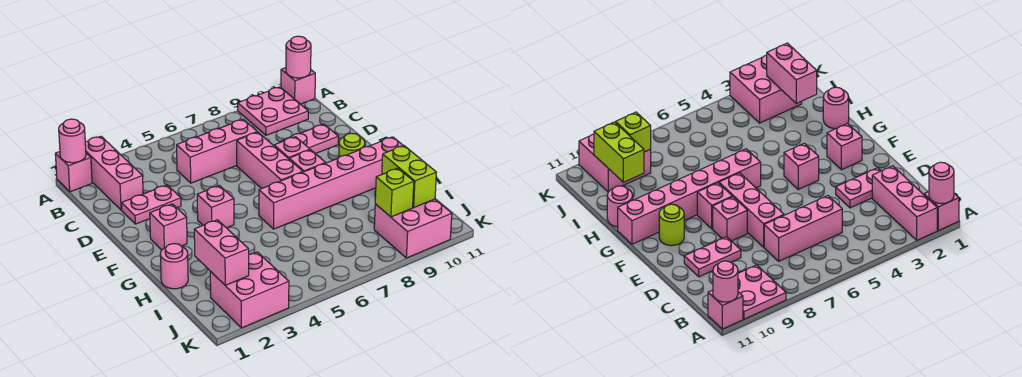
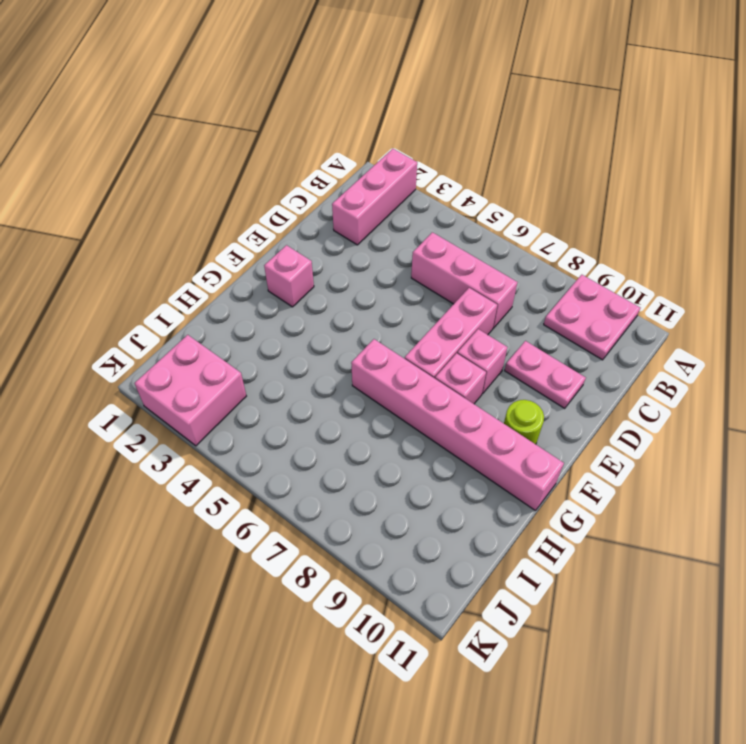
none -> pink 1x1 brick [55,152,92,192]
none -> pink 1x1 brick [281,68,315,104]
none -> pink 1x2 plate [122,185,181,224]

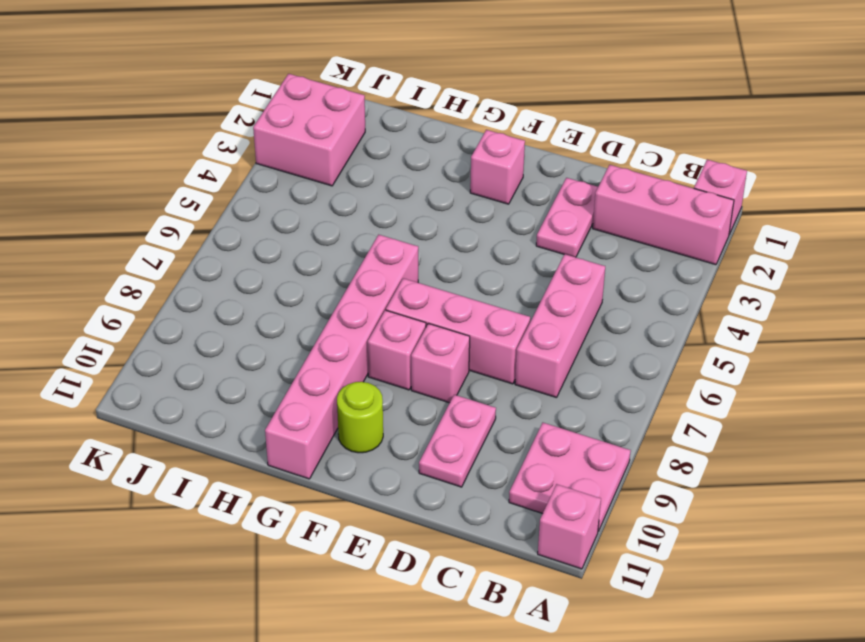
none -> pink 1x1 brick [197,186,234,228]
none -> pink 1x1 round brick [160,244,188,289]
none -> pink 1x1 round brick [607,186,633,227]

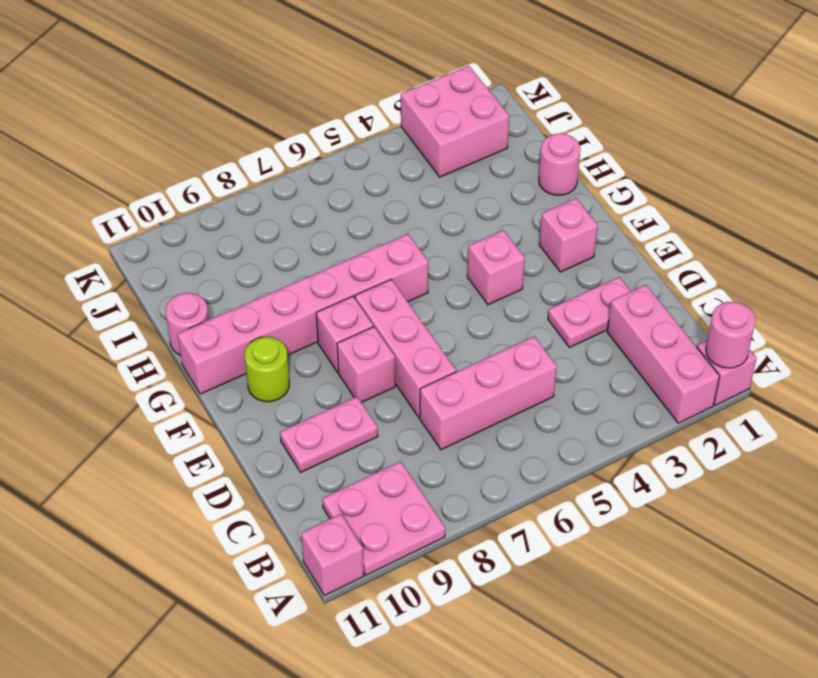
none -> pink 2x2 brick [374,199,452,258]
none -> pink 1x1 round brick [286,36,311,78]
none -> pink 1x2 brick [194,220,249,285]

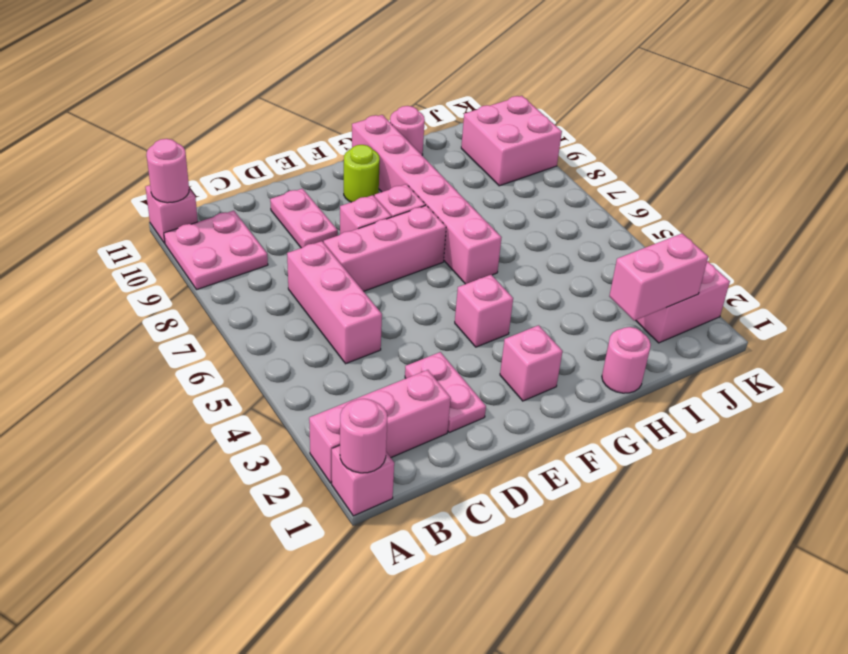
none -> lime 1x2 brick [382,146,436,207]
none -> lime 1x1 brick [375,168,414,217]

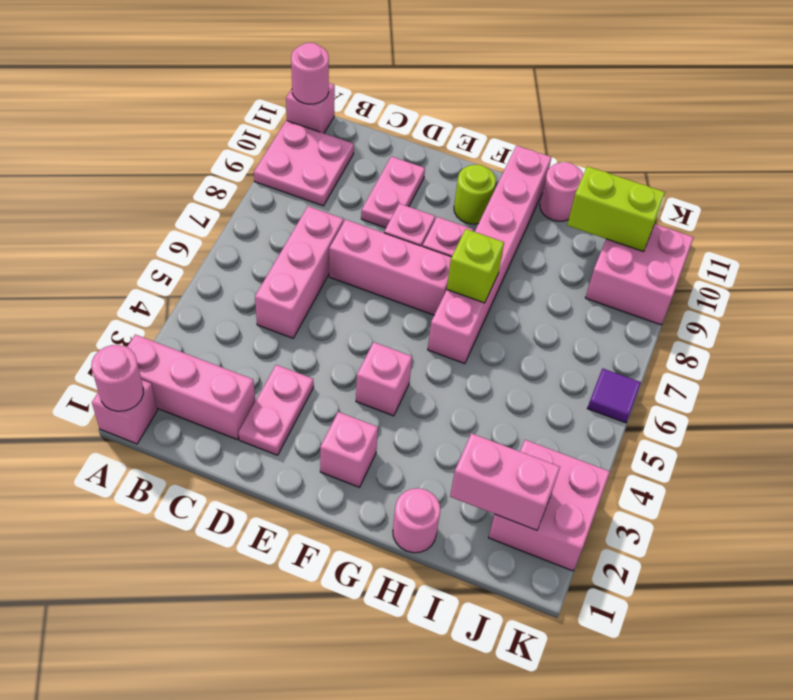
lime 1x1 brick [447,229,504,303] -> lime 1x1 brick moved to [375,168,414,217]
purple 1x1 tile [587,368,641,423] -> none

